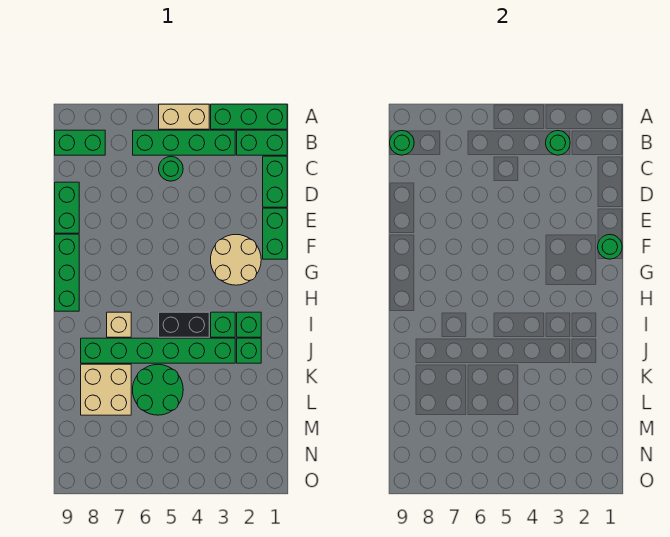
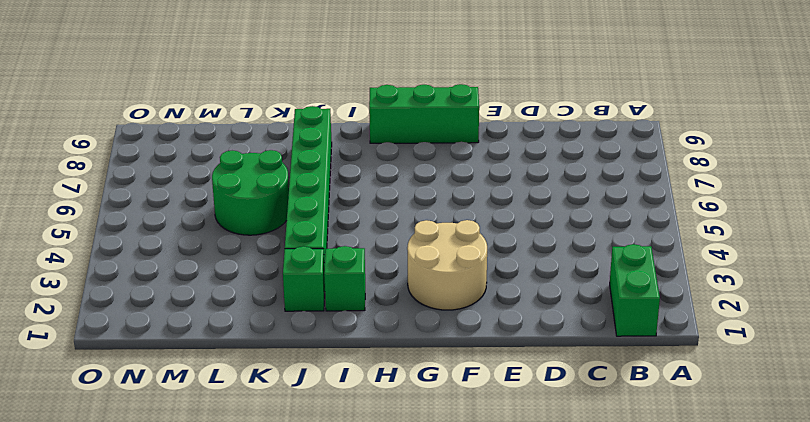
none -> green 1x3 brick [211,104,287,129]
none -> tan 1x2 brick [159,104,209,129]
none -> green 1x4 brick [133,130,235,155]

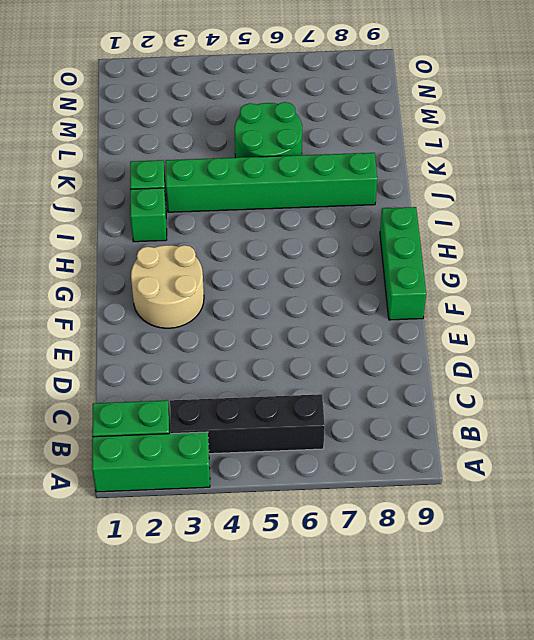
black 1x4 brick [170,394,325,454] -> green 1x4 brick [133,130,235,155]
none -> tan 1x2 brick [159,104,209,129]
none -> green 1x2 brick [55,130,105,155]
none -> green 1x2 brick [263,156,287,207]

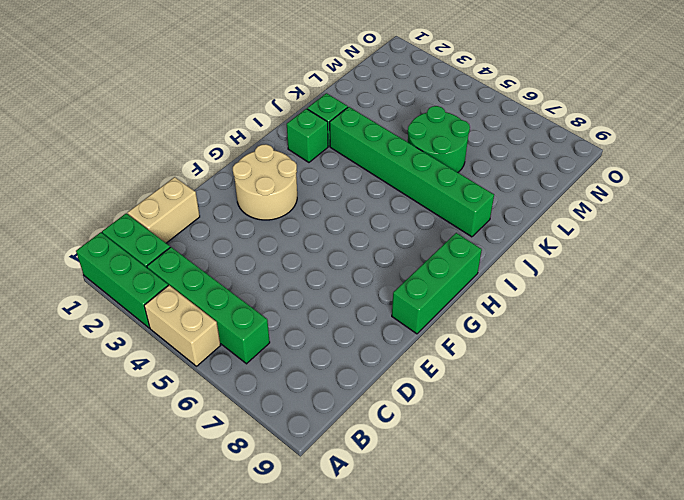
tan 1x2 brick [128,177,200,243] -> green 1x2 brick [263,156,287,207]
none -> green 1x2 brick [55,130,105,155]
none -> green 1x1 round brick [159,157,183,181]
none -> green 1x2 brick [55,182,79,233]

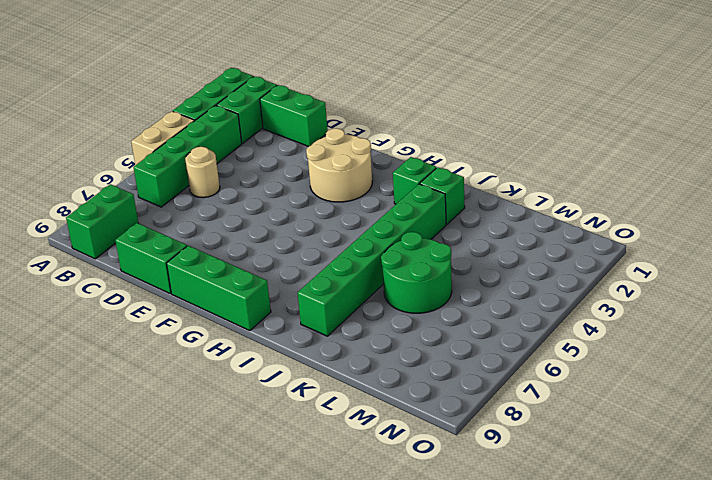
tan 1x1 round brick [185,147,220,198] -> green 1x1 round brick [159,157,183,181]
none -> green 1x2 brick [263,208,287,259]
none -> green 1x1 brick [211,312,235,337]
none -> black 1x2 brick [159,312,209,337]

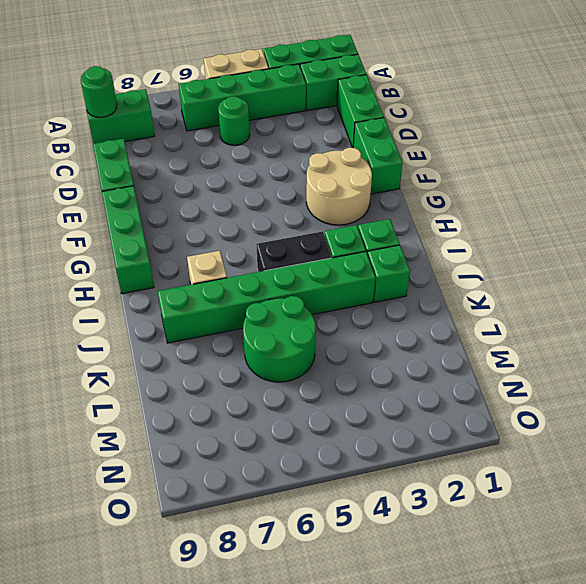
none -> tan 2x2 brick [81,364,131,415]
none -> green 1x1 round brick [546,131,570,155]
none -> green 1x1 round brick [598,235,622,259]

